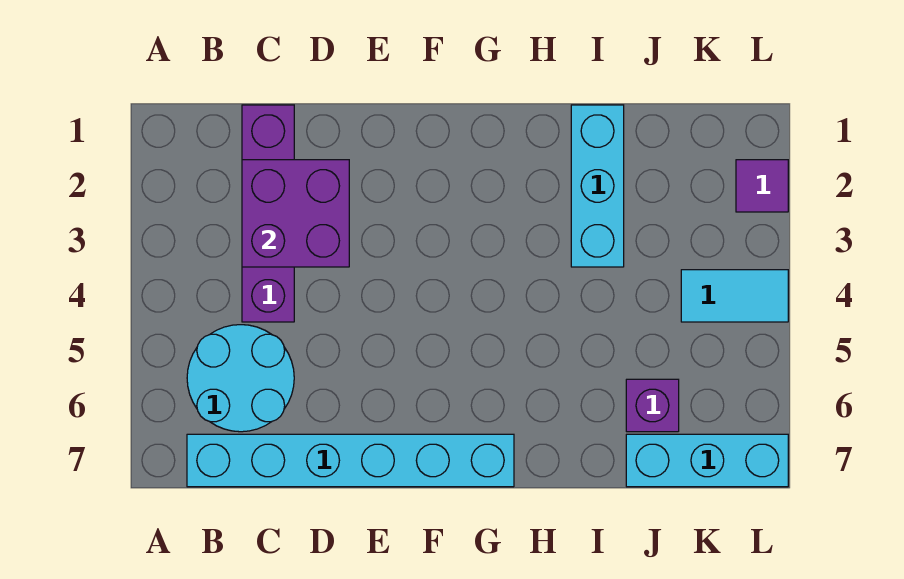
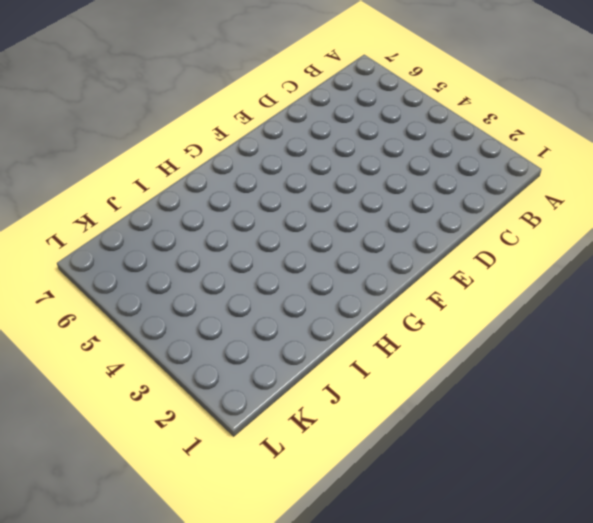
none -> cyan 2x2 round brick [187,325,294,432]
none -> cyan 1x6 brick [187,434,514,487]

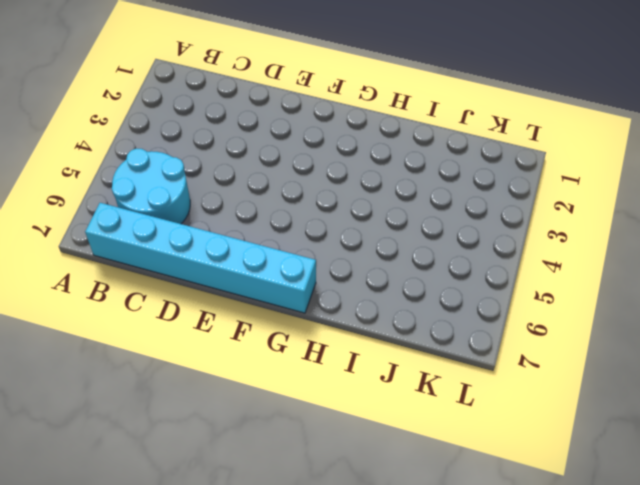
none -> purple 1x4 brick [242,105,294,322]
none -> cyan 1x3 brick [571,105,624,267]

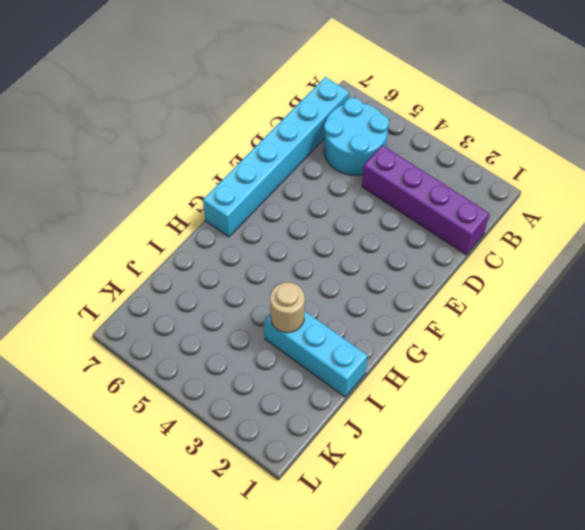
tan 1x1 round brick [270,282,305,333] -> none
none -> purple 1x1 brick [626,379,679,432]
none -> cyan 1x3 brick [626,434,788,487]

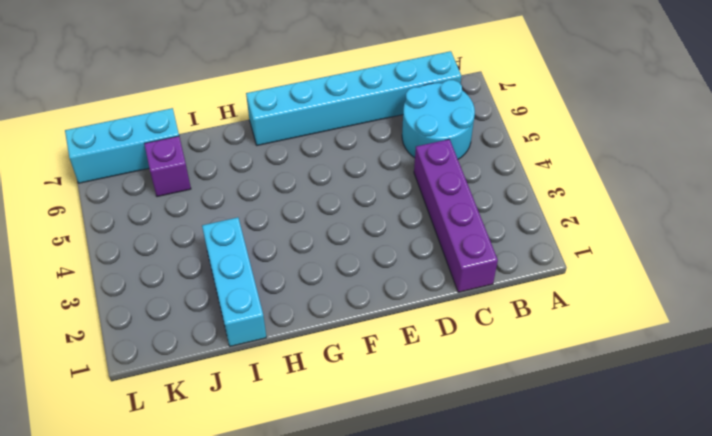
none -> cyan 1x2 tile [681,270,788,322]
none -> purple 1x1 tile [736,160,788,212]

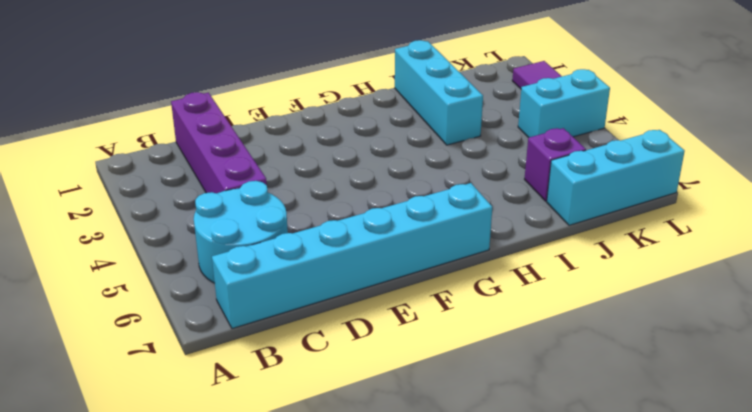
cyan 1x2 brick [518,69,610,138] -> cyan 1x2 tile [681,270,788,322]
none -> purple 2x2 brick [242,160,349,267]

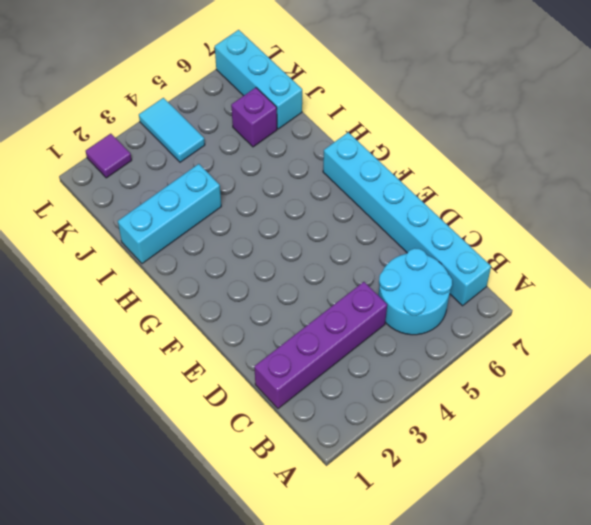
none -> purple 2x2 brick [242,160,349,267]

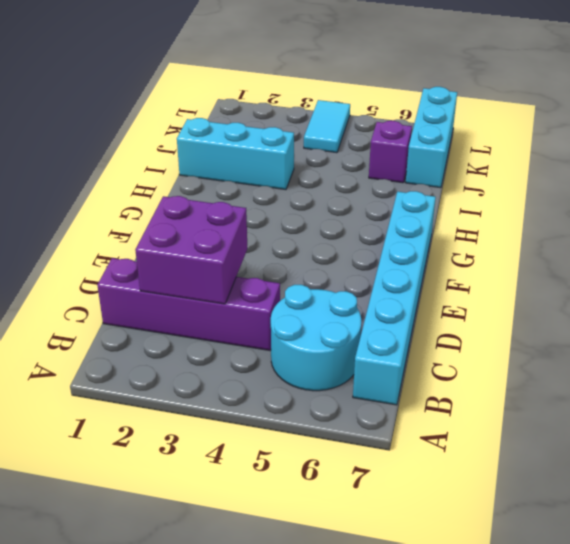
none -> purple 1x1 tile [736,160,788,212]

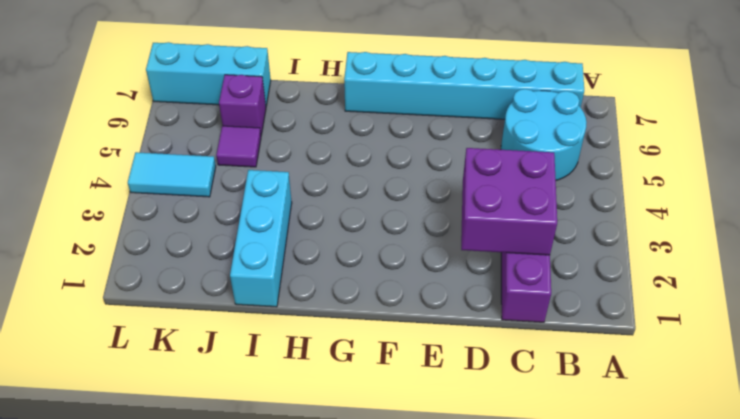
purple 1x1 tile [216,126,261,167] -> purple 1x1 tile moved to [736,160,788,212]

